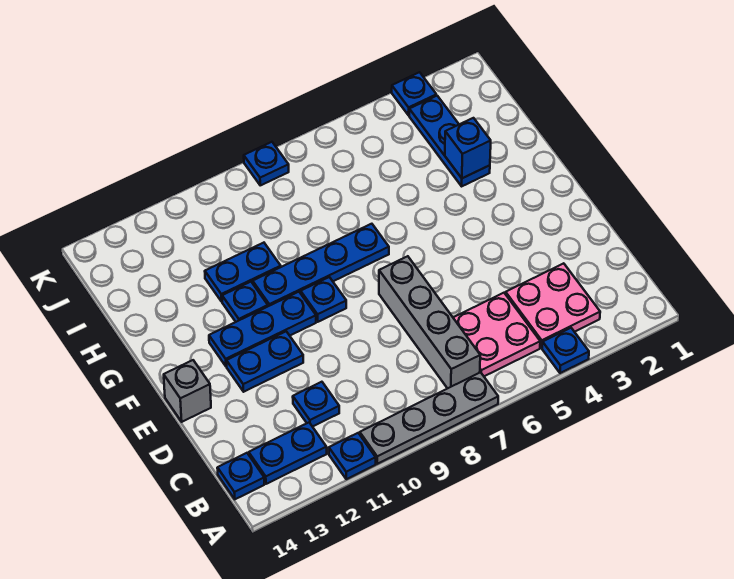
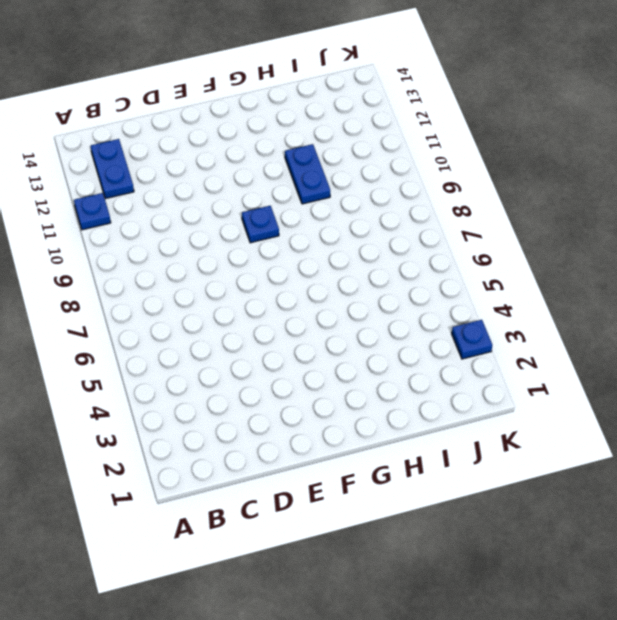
none -> blue 1x1 plate [542,328,589,373]
none -> grey 1x4 plate [360,372,498,464]
none -> pink 2x2 plate [506,263,600,348]

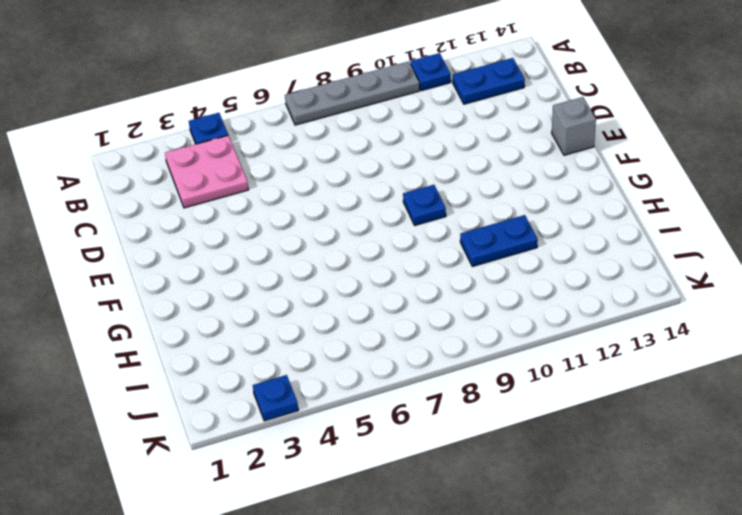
none -> pink 2x2 plate [453,293,540,376]
none -> grey 1x4 brick [379,256,480,388]
none -> blue 1x1 plate [217,453,264,499]

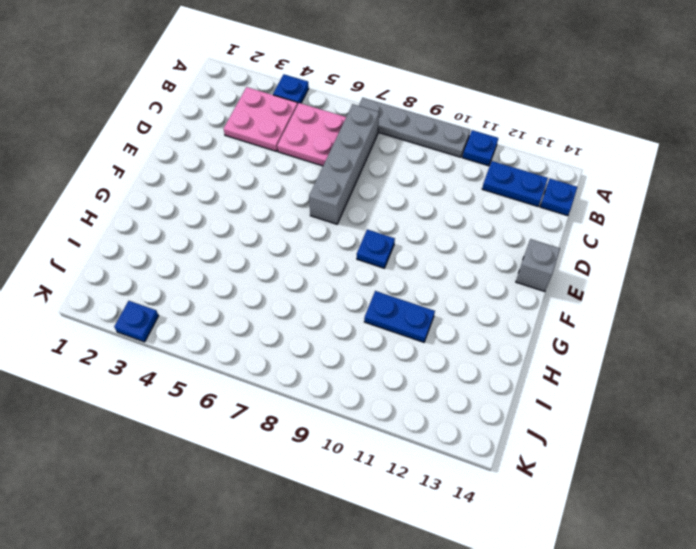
none -> blue 1x1 plate [293,382,339,427]
none -> blue 1x2 plate [226,331,303,392]
none -> blue 1x3 plate [209,292,316,366]

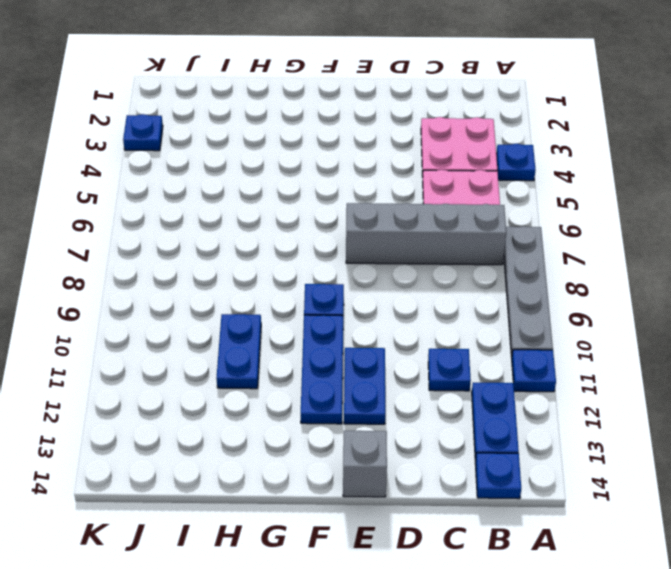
none -> blue 1x4 plate [253,224,389,306]
none -> blue 1x1 plate [222,282,268,322]
none -> blue 1x3 plate [409,96,490,186]

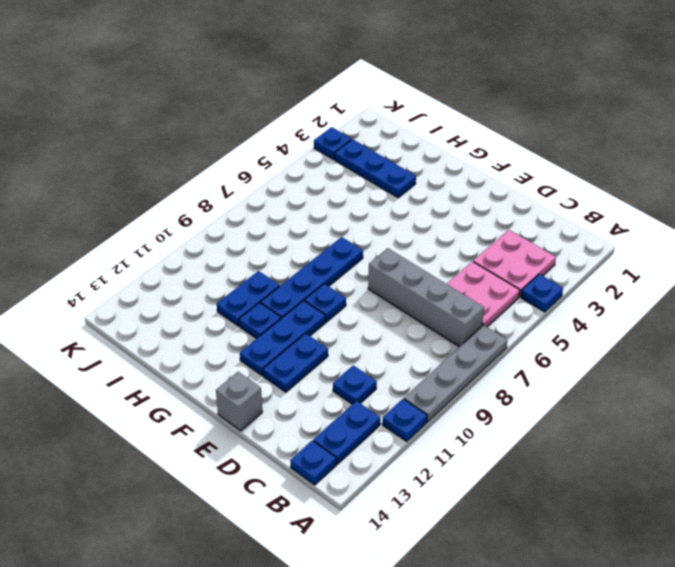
none -> blue 1x1 plate [244,142,289,185]
none -> blue 1x1 brick [445,118,491,178]

